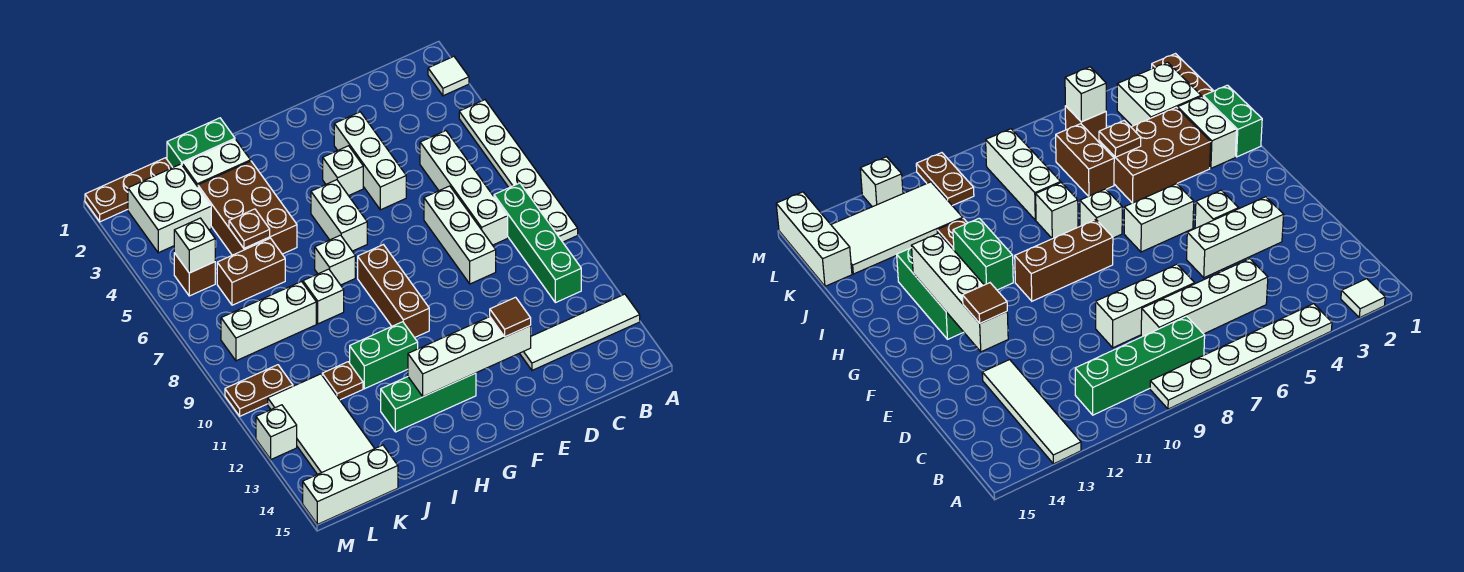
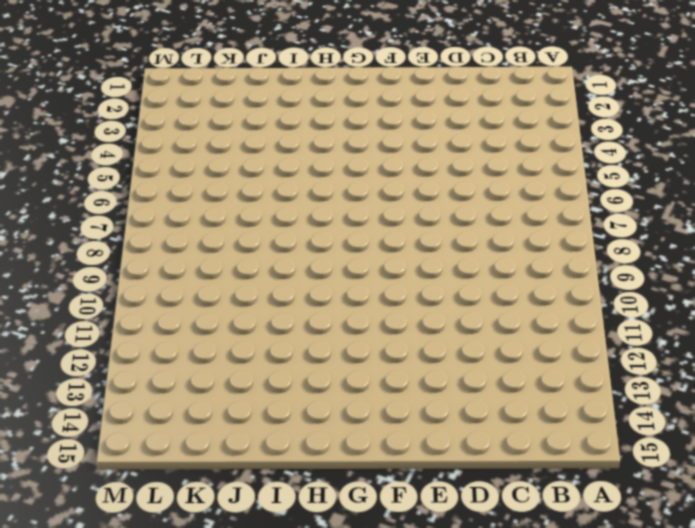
none -> white 1x1 tile [428,56,469,96]
none -> white 1x6 plate [459,100,578,242]
none -> white 1x4 tile [520,294,640,370]
none -> green 1x4 brick [494,183,581,303]

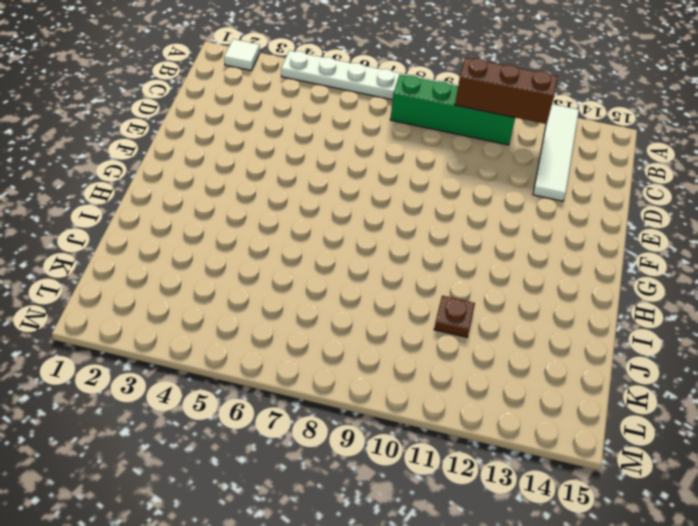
brown 1x3 brick [455,57,558,124] -> brown 1x3 brick moved to [358,245,429,338]
none -> white 1x4 brick [420,131,508,245]
none -> white 1x3 brick [424,186,496,284]
none -> white 1x3 brick [334,112,406,210]
none -> white 1x1 brick [323,146,363,196]

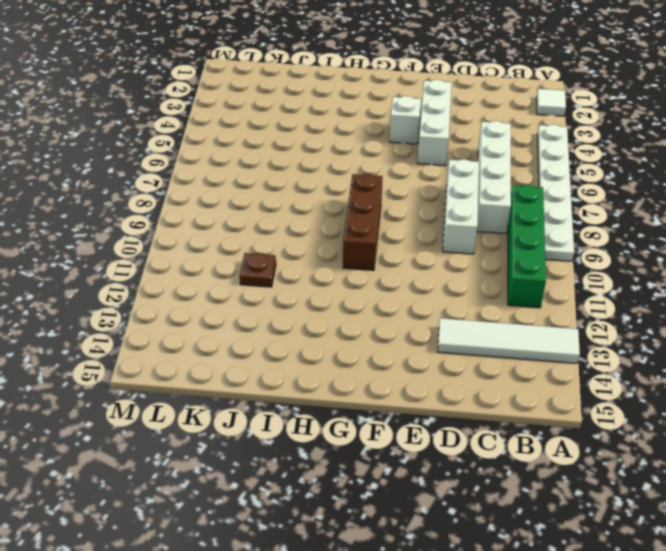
none -> white 1x2 brick [311,180,367,251]
none -> green 1x3 brick [381,373,476,432]
none -> white 1x1 brick [315,235,355,285]
none -> green 1x2 brick [350,322,418,389]

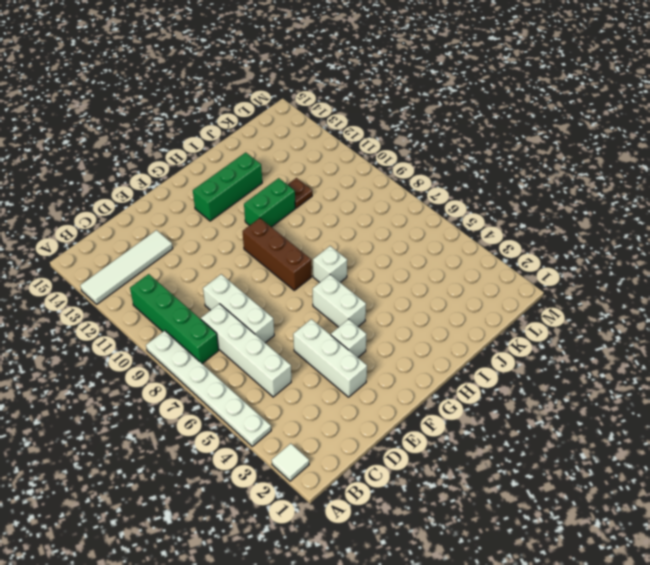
none -> green 1x2 brick [167,118,235,167]
none -> white 1x2 brick [182,139,251,187]
none -> brown 2x3 brick [198,161,297,255]
none -> white 1x1 brick [303,269,344,324]

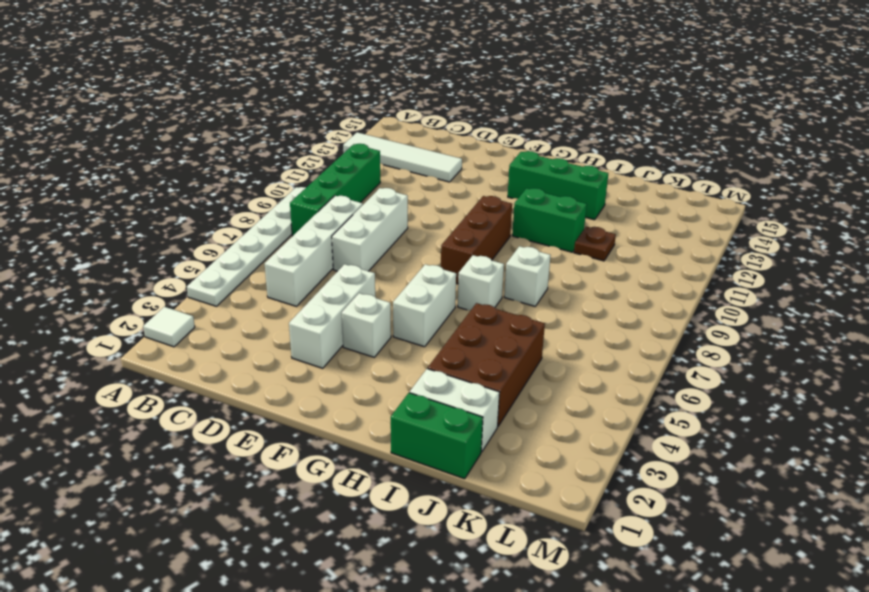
none -> brown 1x2 brick [217,238,285,305]
none -> white 1x3 brick [221,282,316,361]
none -> brown 1x3 plate [85,158,173,222]
none -> white 2x2 brick [128,164,211,253]

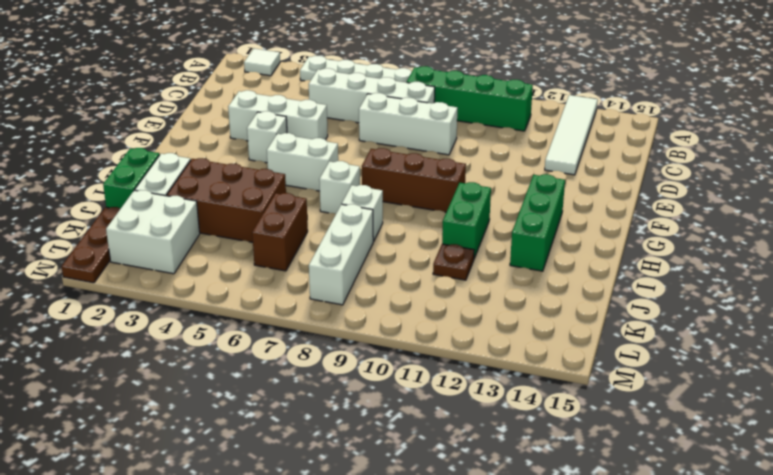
none -> white 2x4 tile [268,374,375,474]
none -> white 1x3 brick [303,445,398,524]
none -> brown 1x1 brick [174,253,215,296]
none -> brown 1x2 plate [225,365,293,416]

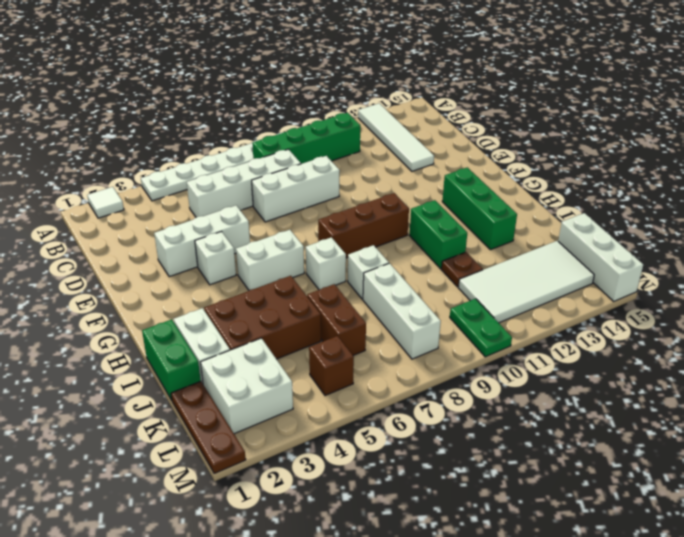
green 1x2 plate [450,299,512,357] -> brown 1x2 plate [225,365,293,416]
none -> white 1x1 brick [256,405,297,459]
none -> white 1x4 brick [408,317,531,397]
none -> brown 1x1 plate [229,209,270,248]
none -> white 1x1 brick [174,218,215,273]

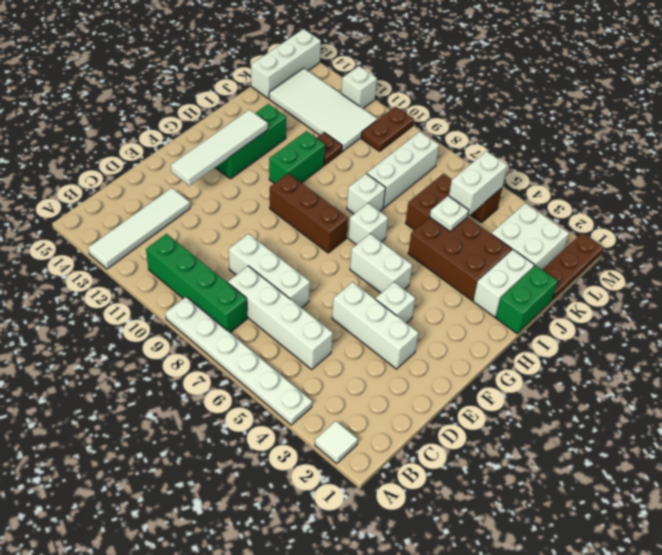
white 1x4 tile [171,110,268,186] -> white 1x4 brick [408,317,531,397]
white 1x1 plate [430,196,469,231] -> brown 1x1 plate [229,209,270,248]
white 1x2 brick [449,151,507,216] -> white 1x1 brick [174,218,215,273]
none -> brown 1x1 tile [490,297,531,337]

